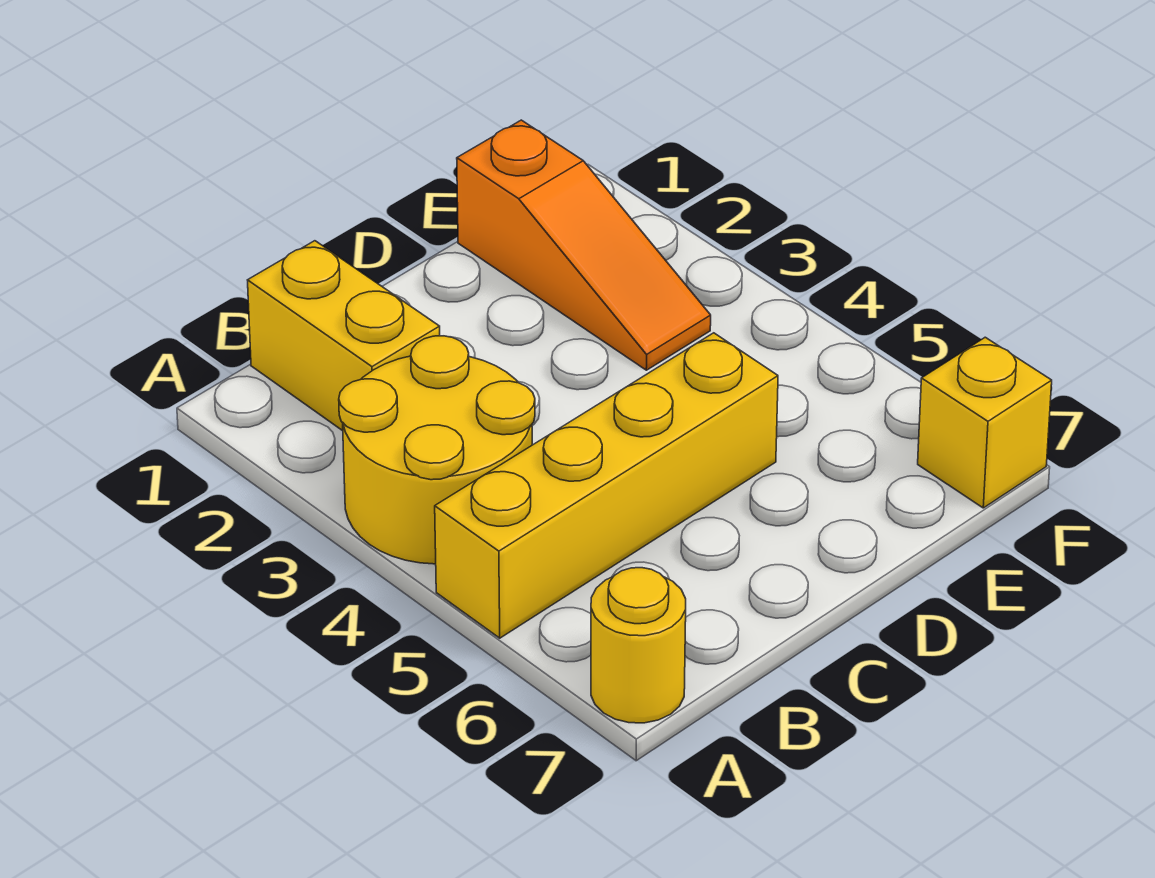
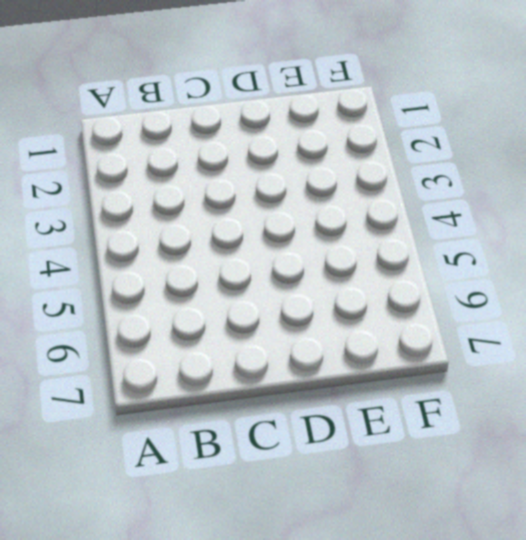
none -> yellow 2x2 round brick [339,336,535,564]
none -> yellow 1x4 brick [435,333,778,638]

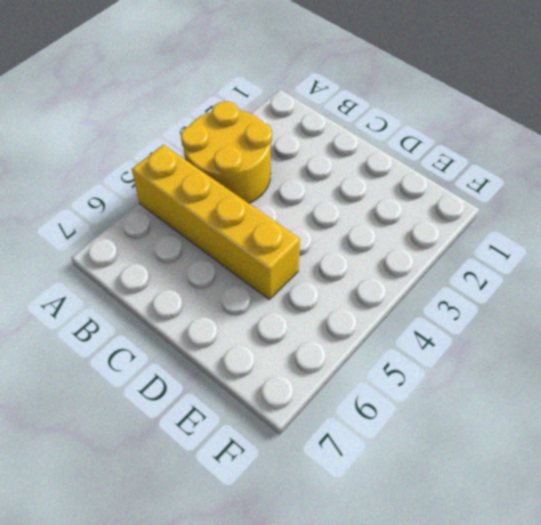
none -> yellow 1x1 round brick [591,568,686,723]
none -> yellow 1x2 brick [248,241,440,431]

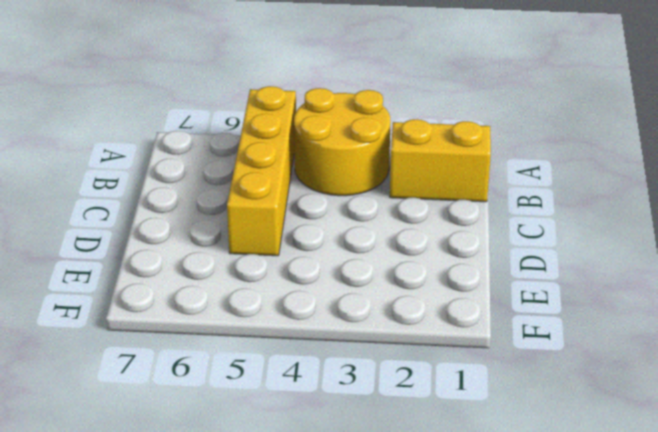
none -> yellow 1x1 round brick [591,568,686,723]
none -> orange 1x3 slope [457,120,711,370]

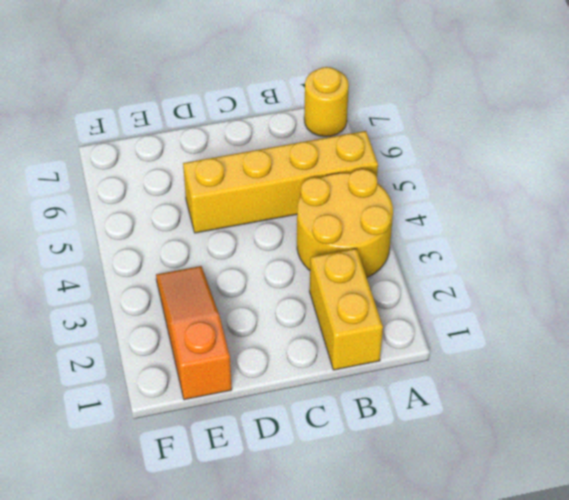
none -> yellow 1x1 brick [918,337,1052,508]

